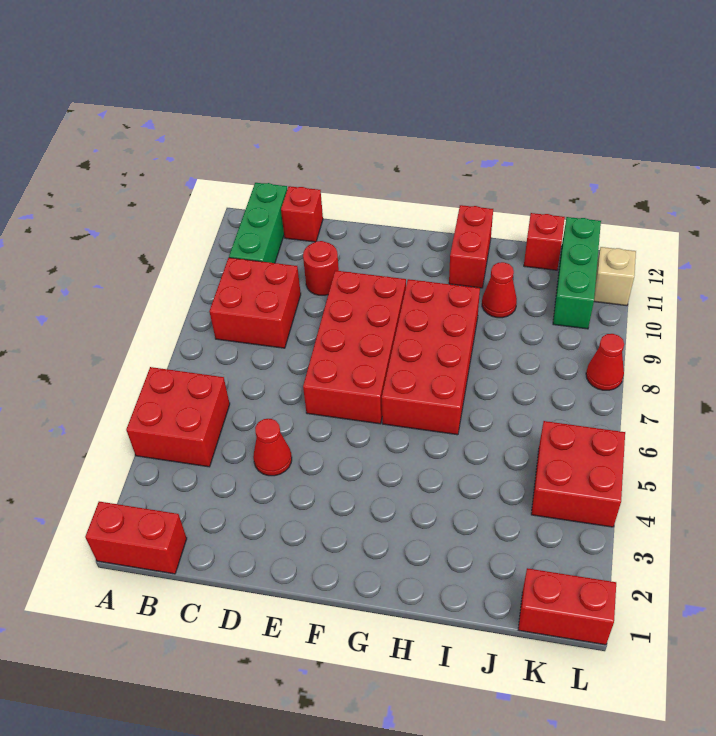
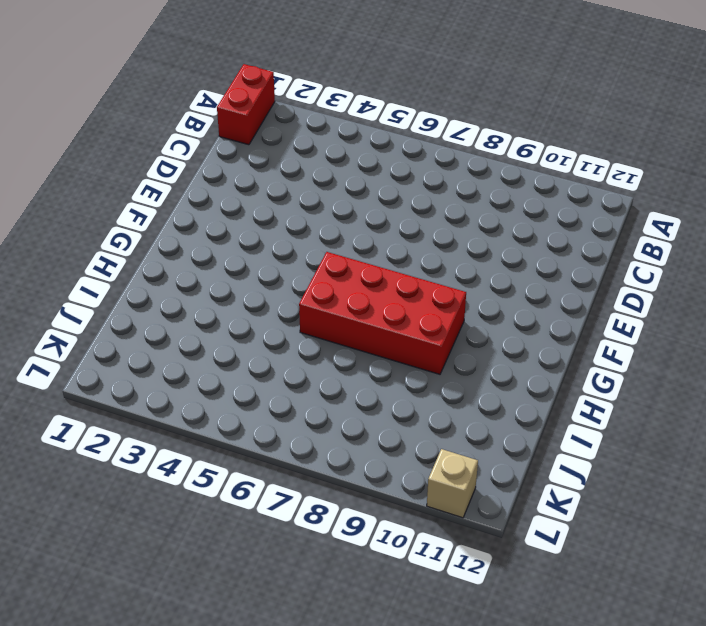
none -> red 2x2 brick [126,367,230,467]
none -> red 2x2 brick [209,258,301,348]
none -> green 1x3 brick [229,183,287,263]

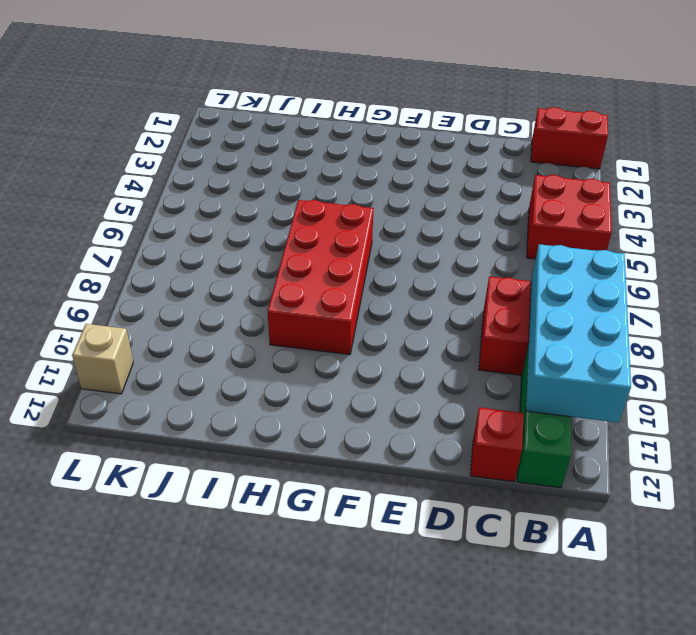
cyan 2x4 brick [526,244,631,423] -> none
none -> red 1x1 cone [253,419,292,476]
none -> red 1x1 round brick [303,241,339,295]
none -> red 2x4 brick [303,271,406,424]

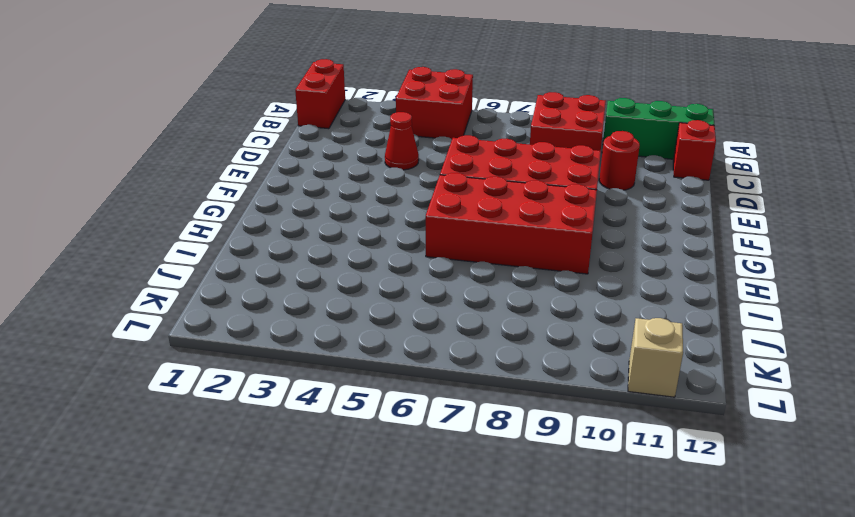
none -> red 1x2 brick [449,205,493,288]
none -> red 1x1 cone [482,262,517,318]
none -> red 1x1 brick [524,213,565,270]

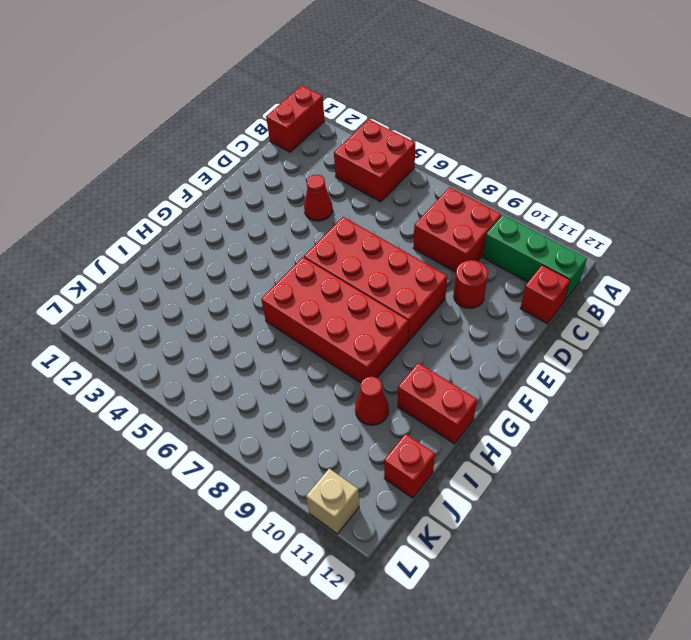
none -> red 1x2 brick [518,568,616,645]
none -> red 2x2 brick [531,421,625,527]
none -> green 1x3 brick [553,217,601,329]

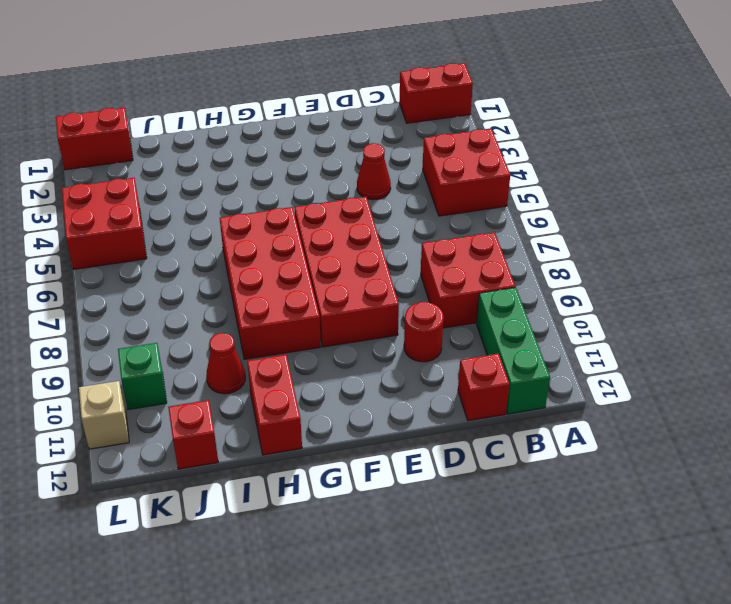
green 1x1 brick [118,343,167,410] -> green 1x3 brick [553,217,601,329]
none -> red 1x1 cone [586,334,624,390]

